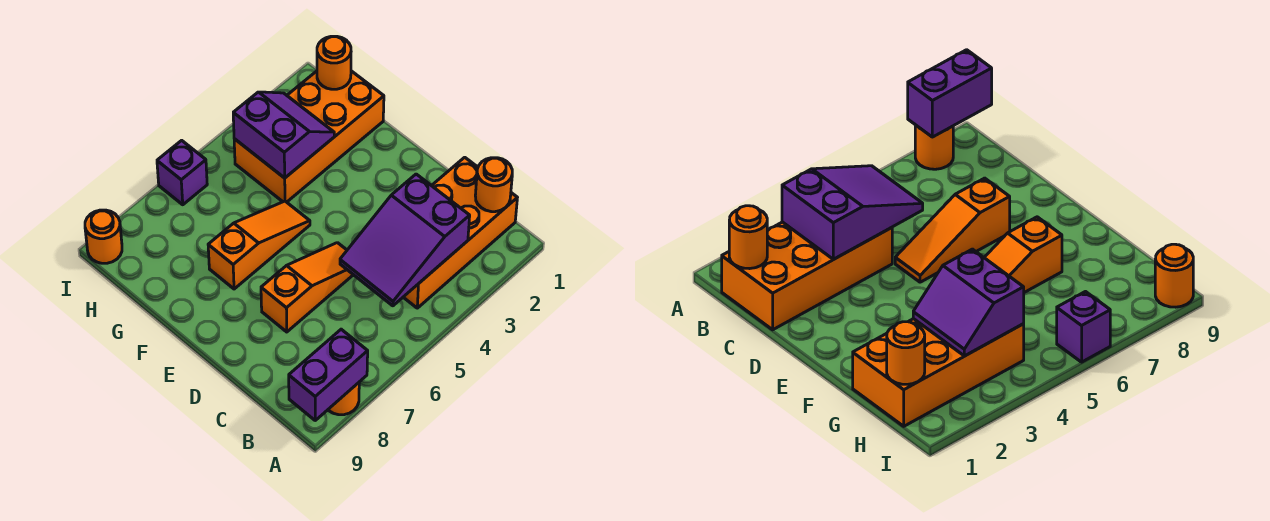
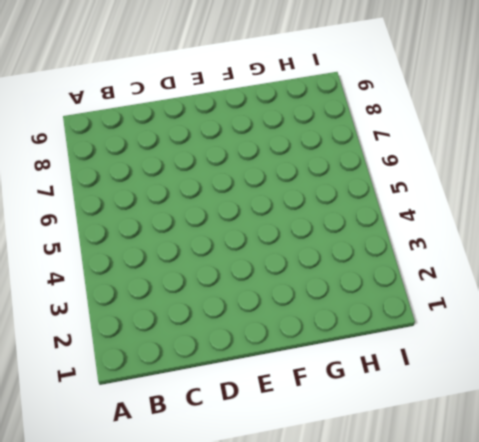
none -> orange 1x1 round brick [328,383,359,415]
none -> orange 2x4 brick [404,157,517,308]
none -> orange 1x3 slope [261,243,353,332]

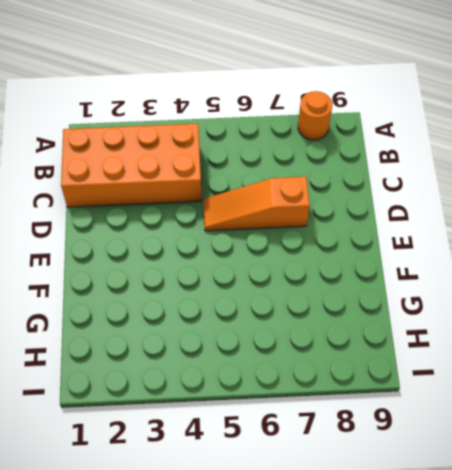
none -> orange 1x3 slope [208,201,310,289]
none -> orange 2x4 brick [234,71,384,202]
none -> purple 1x1 brick [157,140,207,205]

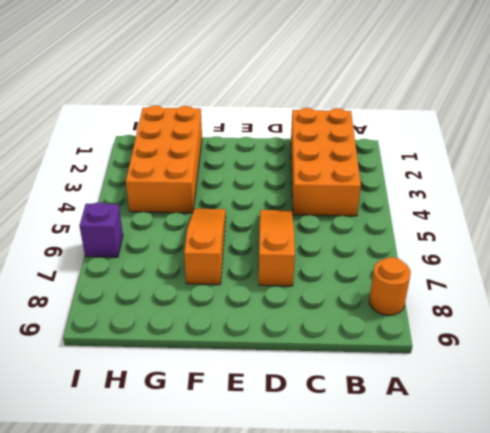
none -> orange 1x1 round brick [85,210,122,263]
none -> purple 1x2 brick [289,329,368,420]
none -> orange 1x1 round brick [475,158,512,212]

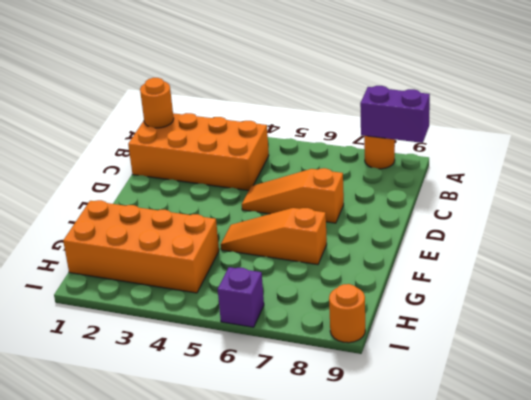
none -> purple 2x3 slope [340,174,470,306]
none -> purple 2x2 slope [233,92,334,178]
none -> orange 1x1 round brick [317,36,351,89]

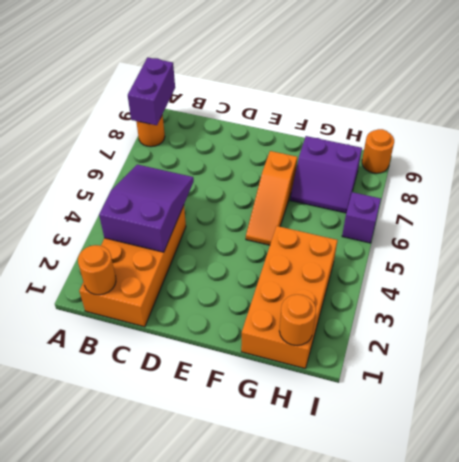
purple 2x2 slope [290,136,362,213] -> purple 2x2 slope moved to [233,92,334,178]
none -> orange 1x3 slope [261,243,353,332]

